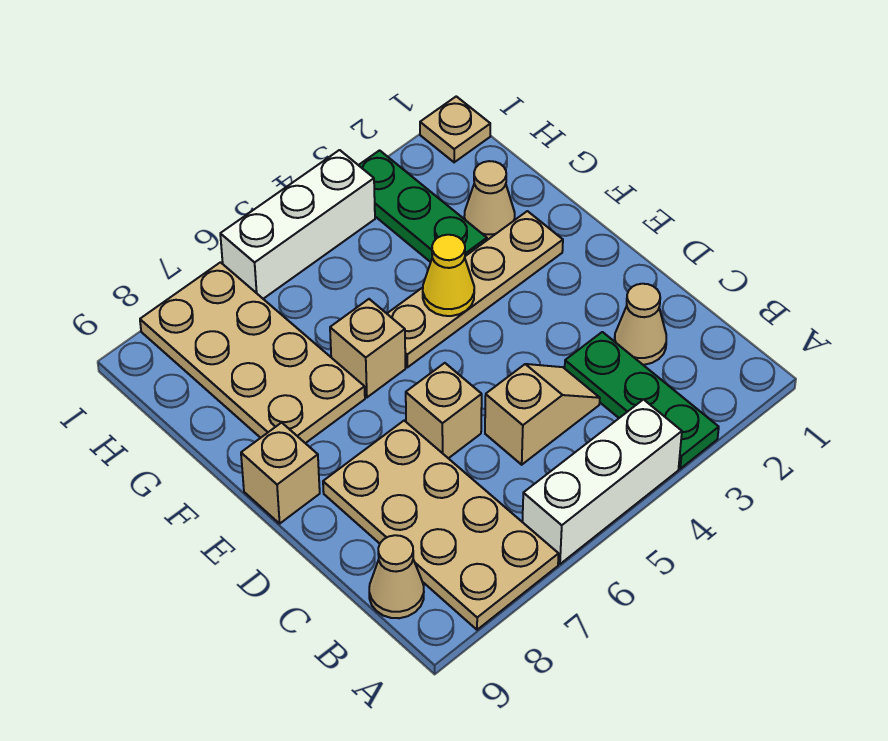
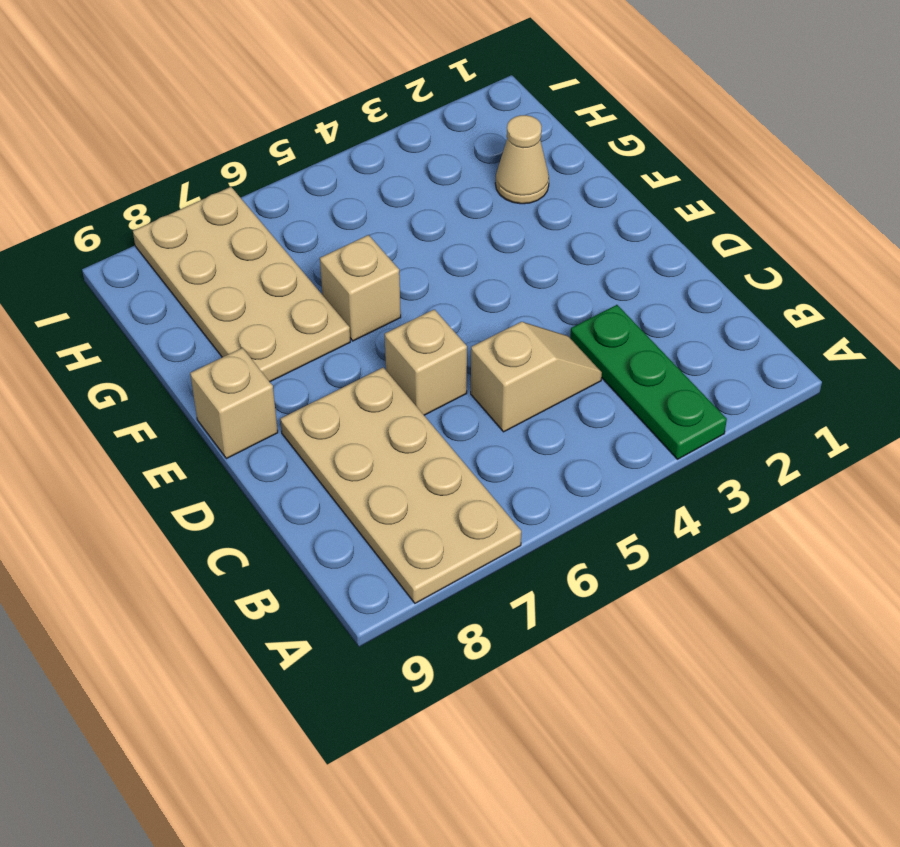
none -> white 1x3 brick [522,399,682,564]
none -> tan 1x1 cone [369,535,424,618]
none -> tan 1x1 cone [615,284,666,365]

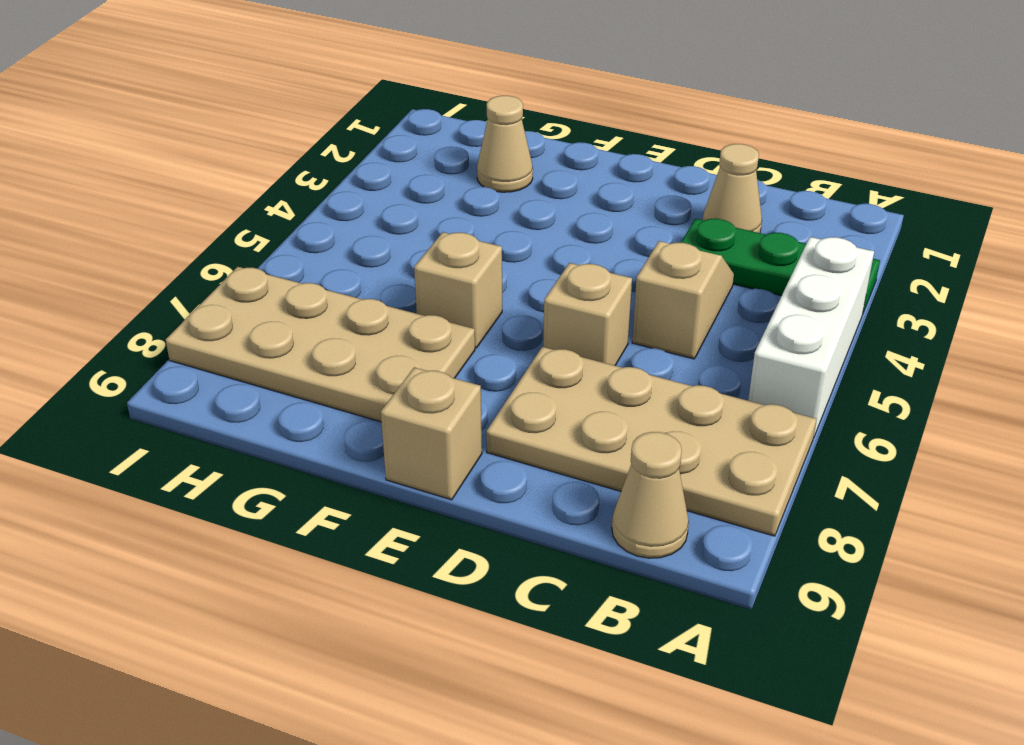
none -> tan 1x4 plate [387,211,563,367]
none -> green 1x3 plate [359,150,487,262]
none -> tan 1x1 plate [420,96,490,162]

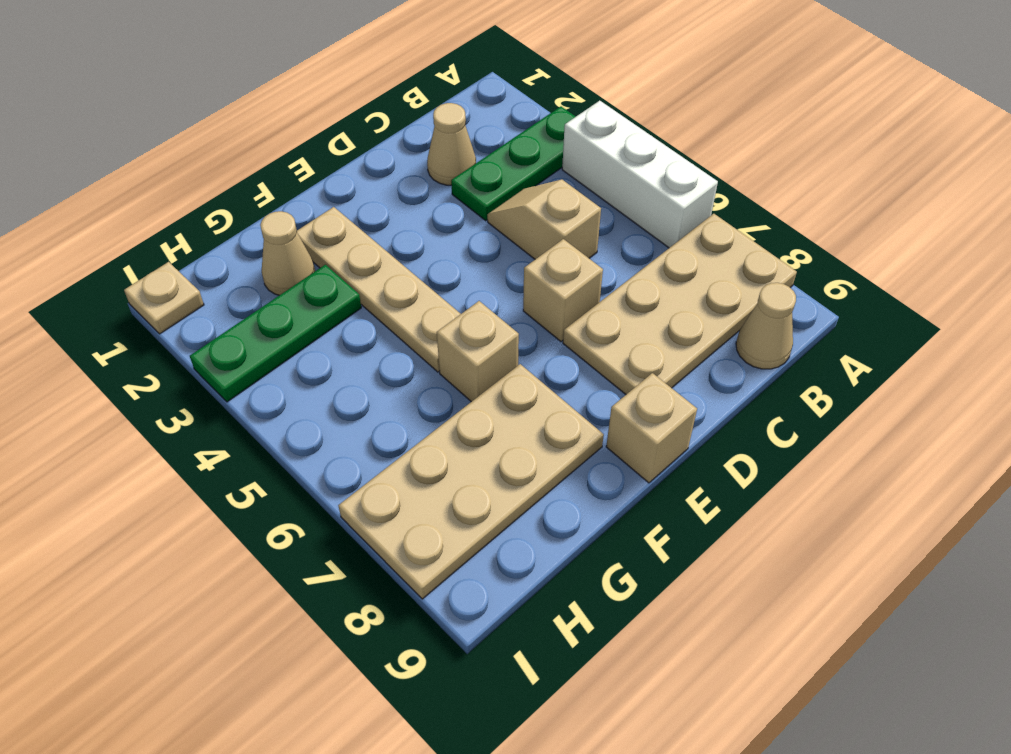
none -> white 1x3 brick [220,150,375,299]
none -> yellow 1x1 cone [423,235,474,316]

